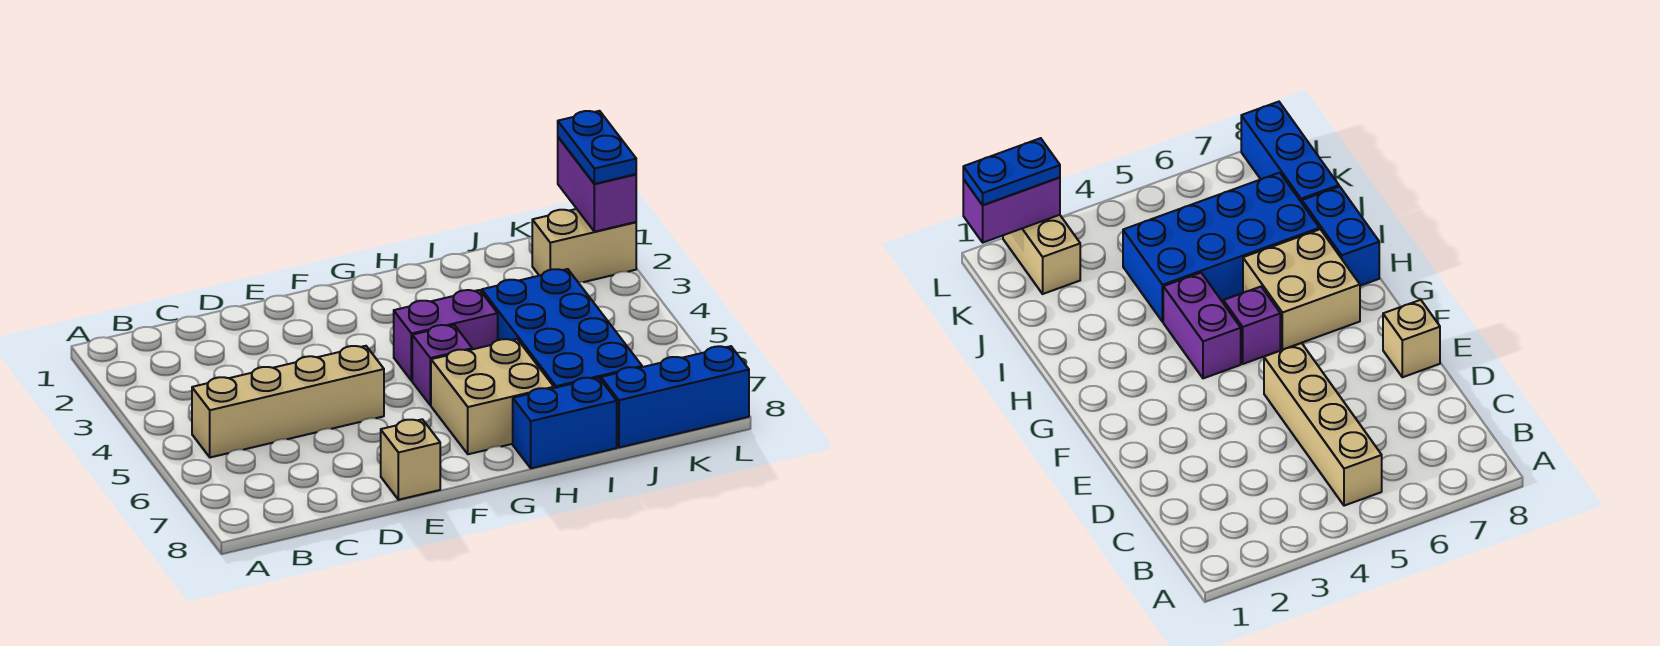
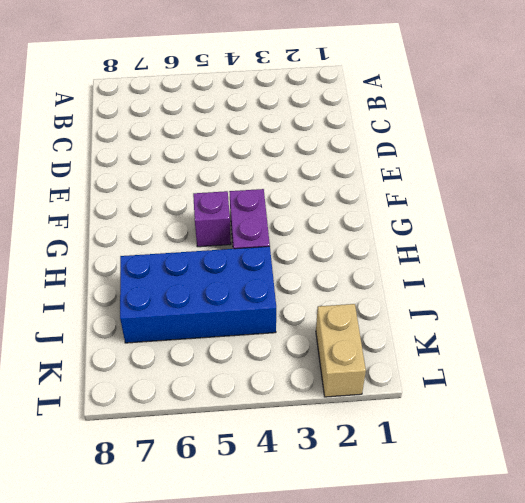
none -> tan 1x4 brick [192,346,384,457]
none -> tan 1x1 brick [381,419,440,500]

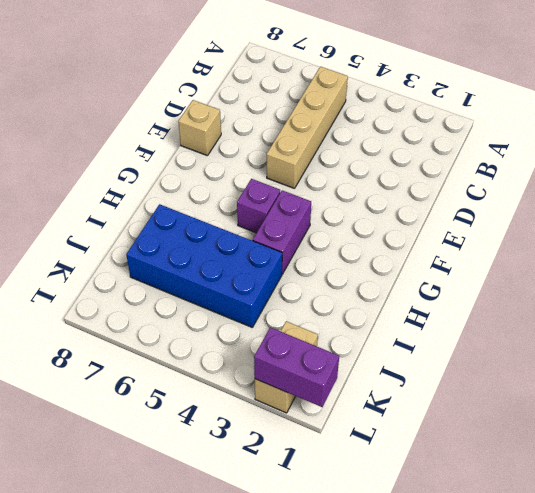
none -> tan 2x2 brick [431,339,554,454]
none -> blue 1x2 brick [513,378,617,468]

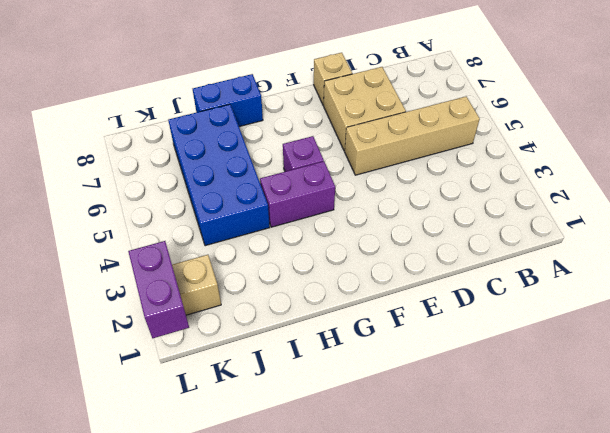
tan 2x2 brick [324,67,406,151] -> tan 2x2 brick moved to [431,339,554,454]
none -> blue 1x3 brick [601,346,749,447]
none -> blue 1x2 plate [558,111,636,184]

